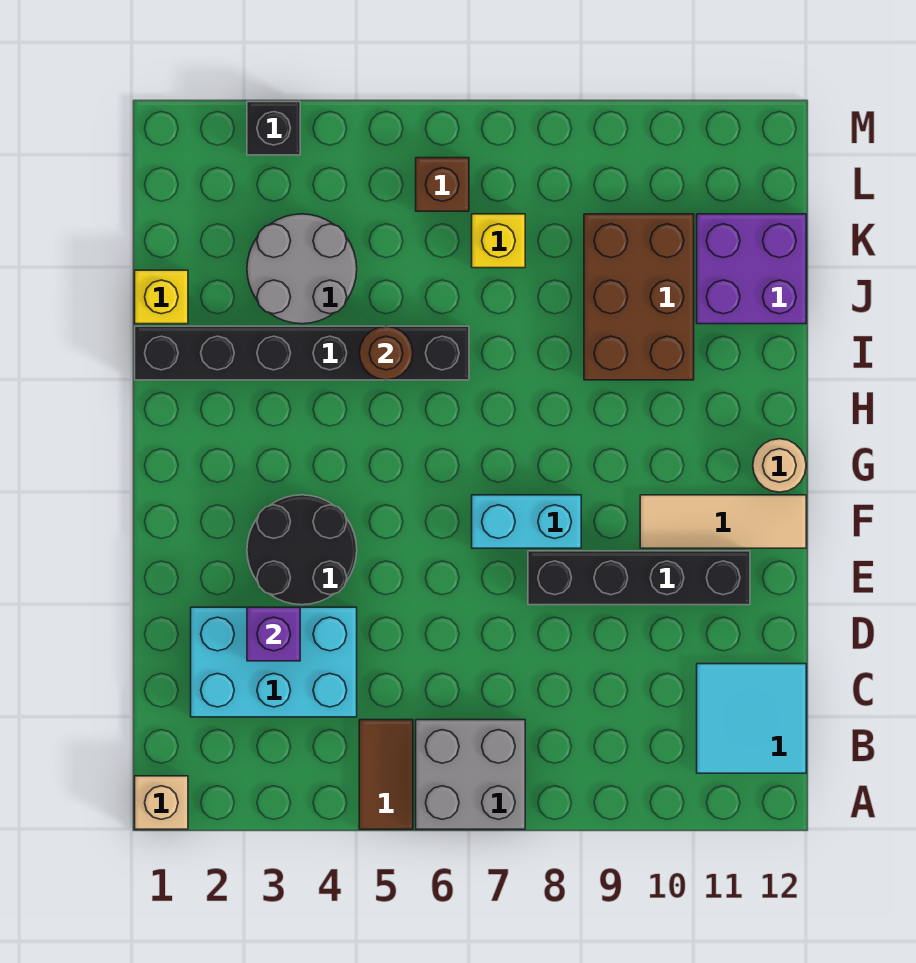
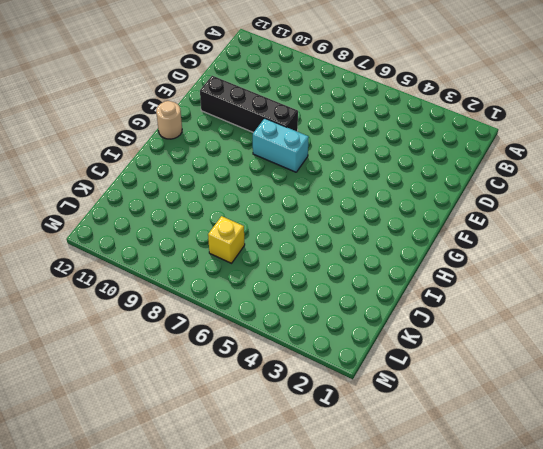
none -> tan 1x1 brick [135,776,188,829]
none -> brown 1x2 tile [359,720,413,829]
none -> grey 2x2 brick [416,720,525,829]

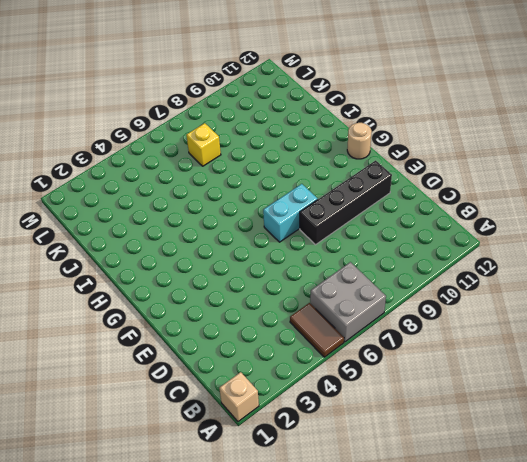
none -> cyan 2x2 tile [697,664,806,773]
none -> cyan 2x3 brick [191,607,357,717]
none -> black 2x2 round brick [247,495,357,605]

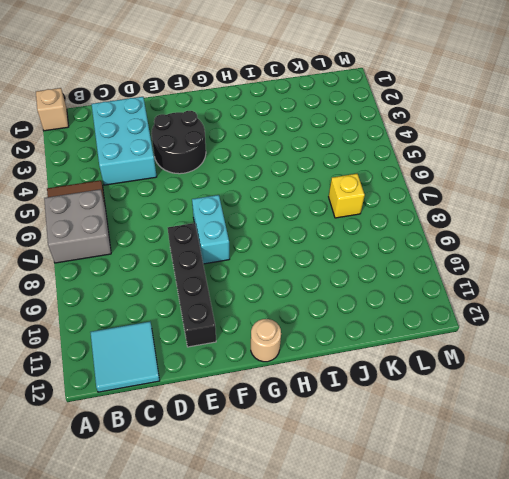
none -> tan 1x3 tile [640,495,806,548]
none -> black 1x6 brick [135,326,469,380]
none -> brown 2x3 brick [584,214,694,380]

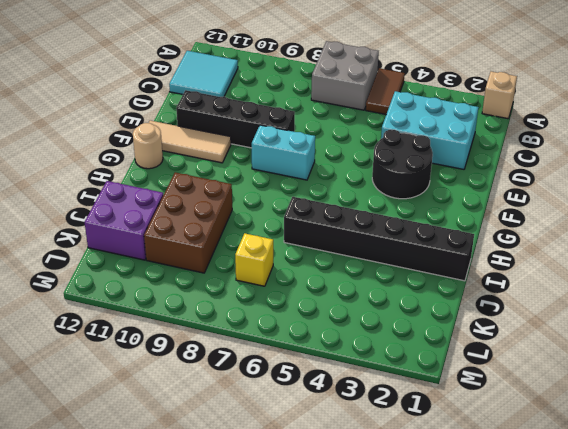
none -> yellow 1x1 brick [135,270,188,324]
none -> grey 2x2 round brick [247,214,357,324]
none -> brown 1x1 brick [416,158,469,211]

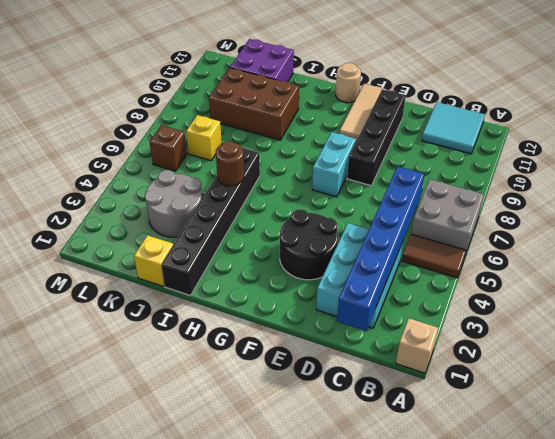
blue 1x6 brick [337,166,424,331] -> none
none -> black 1x1 brick [247,102,300,155]
none -> purple 1x1 brick [247,607,300,661]

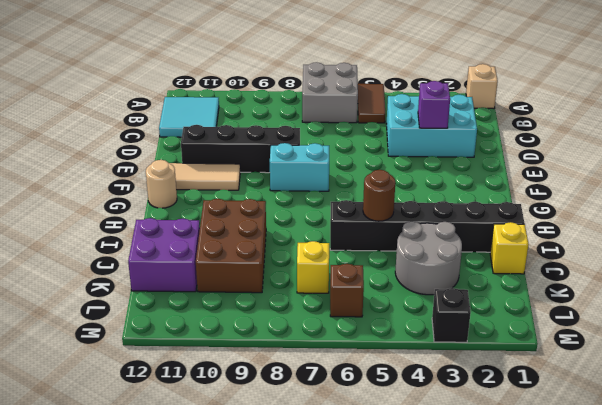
none -> black 2x2 round brick [247,495,357,605]

